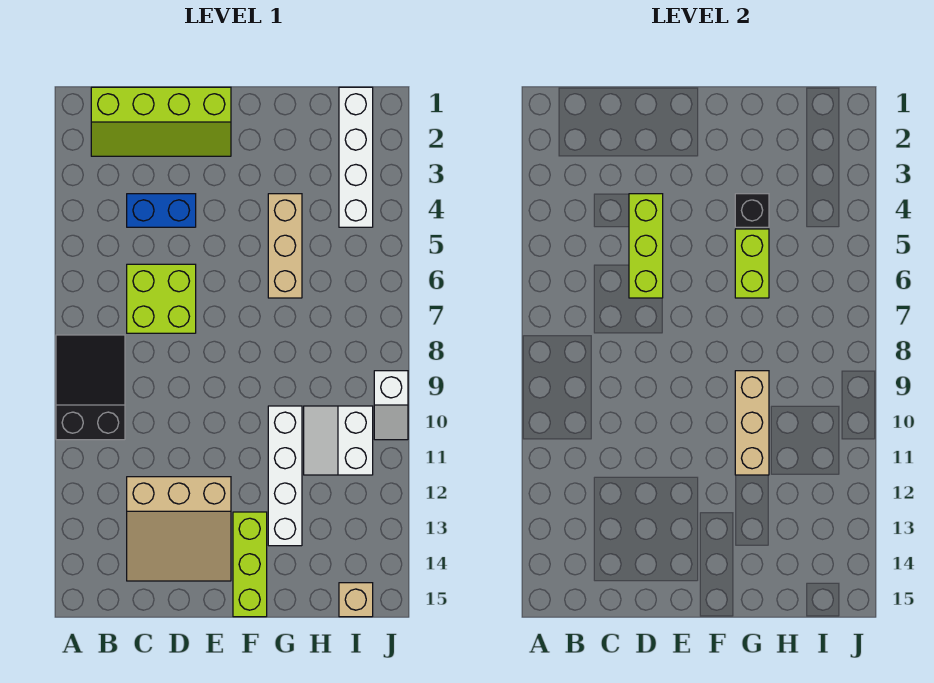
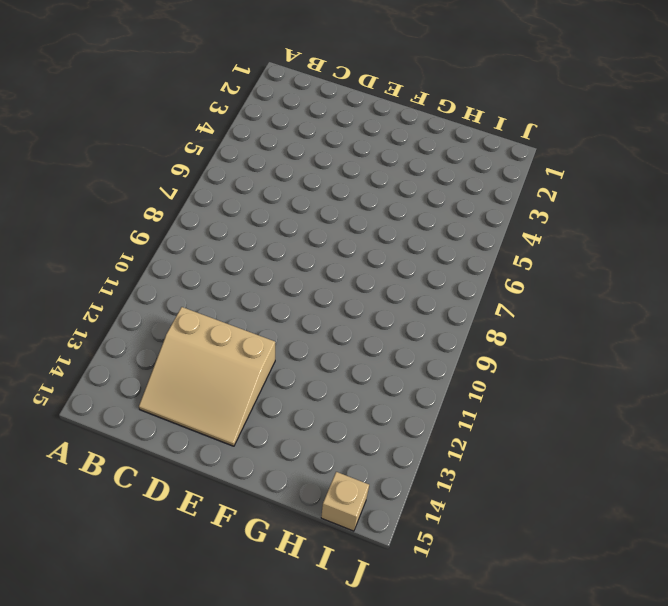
none -> black 2x3 slope [56,335,125,440]
none -> lime 2x4 slope [91,87,231,156]
none -> blue 1x2 brick [127,194,196,227]

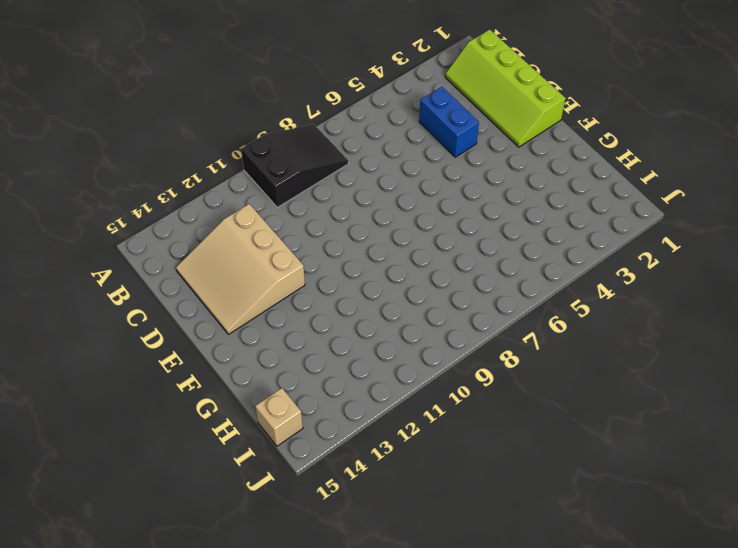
none -> lime 2x2 brick [127,264,196,333]
none -> lime 1x3 brick [233,512,267,617]
none -> tan 1x3 brick [268,194,302,298]

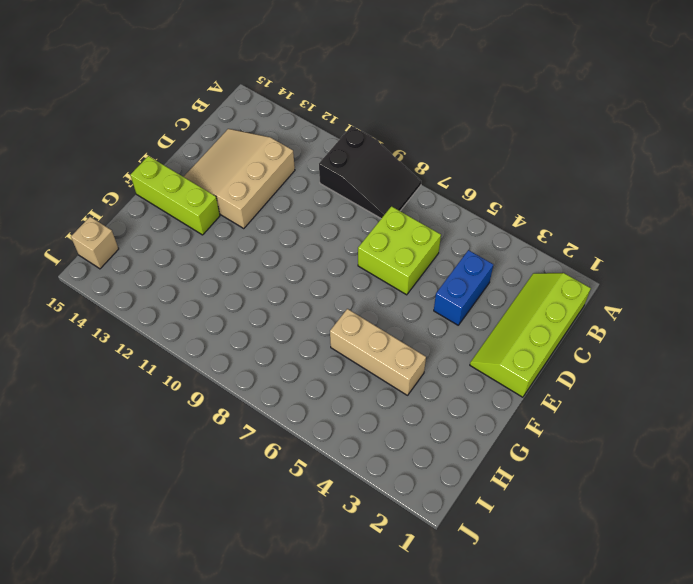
none -> white 1x4 brick [268,406,302,546]
none -> white 2x2 slope [304,406,373,475]
none -> white 1x4 brick [339,87,373,227]

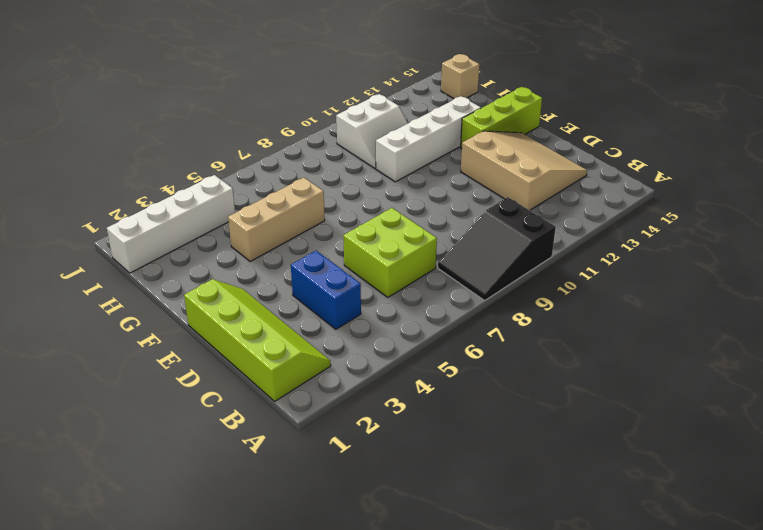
none -> white 1x2 slope [374,371,408,440]
none -> lime 1x3 brick [629,194,663,298]
none -> black 1x1 brick [735,194,769,227]

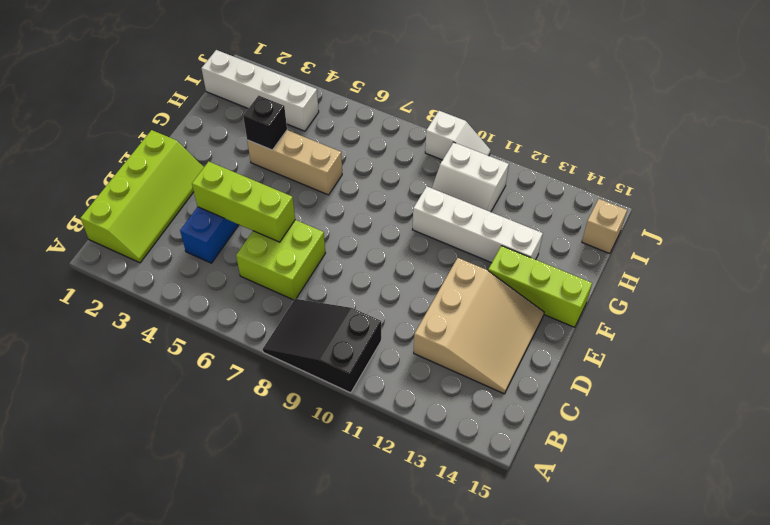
none -> lime 1x2 brick [735,229,769,298]
none -> tan 1x3 brick [735,371,769,475]

